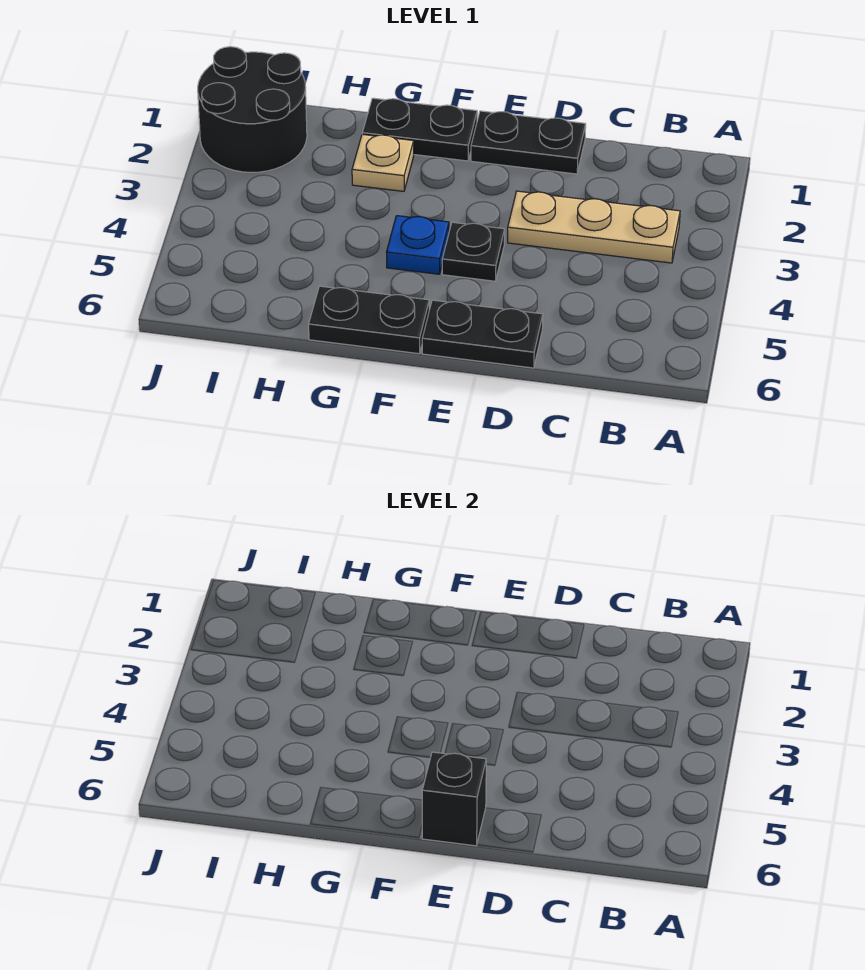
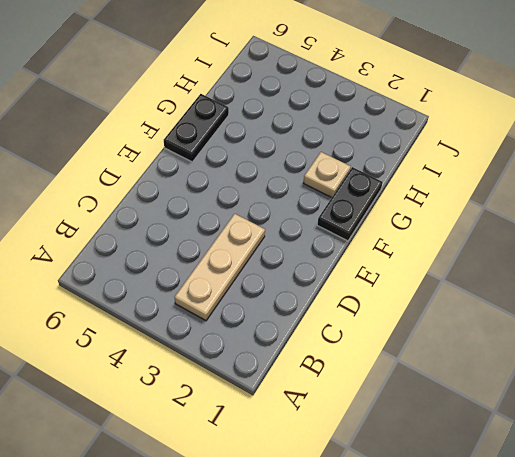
none -> black 1x2 plate [471,111,586,174]
none -> black 1x2 plate [422,300,543,368]

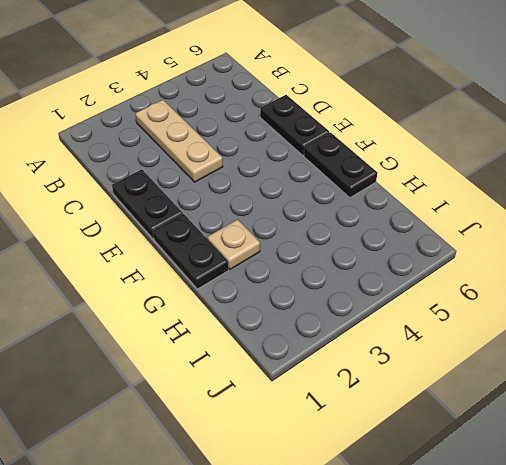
none -> black 1x1 plate [442,222,505,281]
none -> blue 1x1 plate [386,216,449,274]

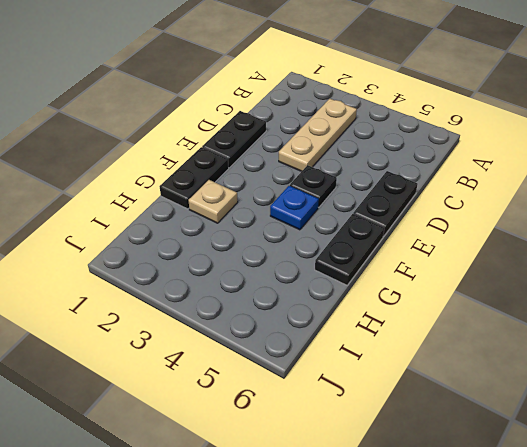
none -> black 2x2 round brick [198,47,307,172]
none -> black 1x1 brick [422,752,487,846]

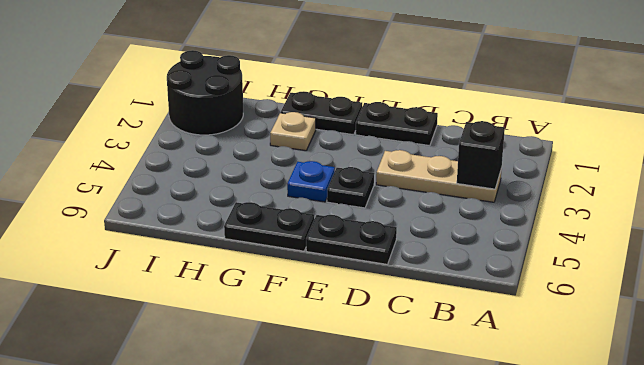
black 1x1 brick [457,121,505,189] -> black 1x1 brick moved to [422,752,487,846]

